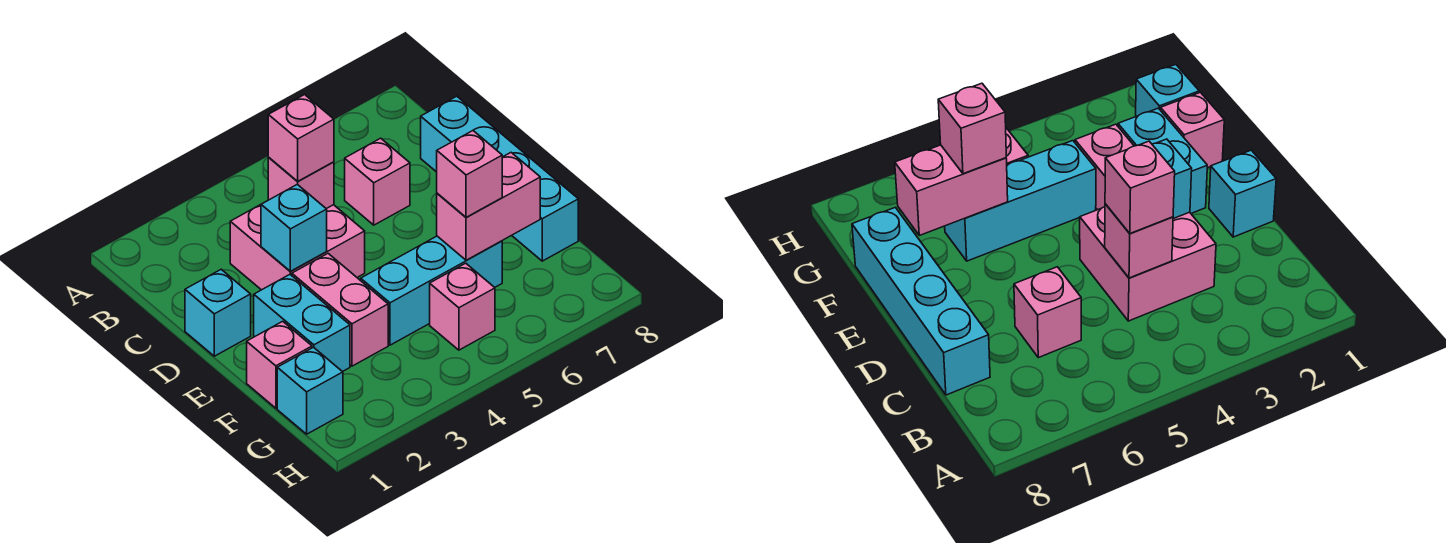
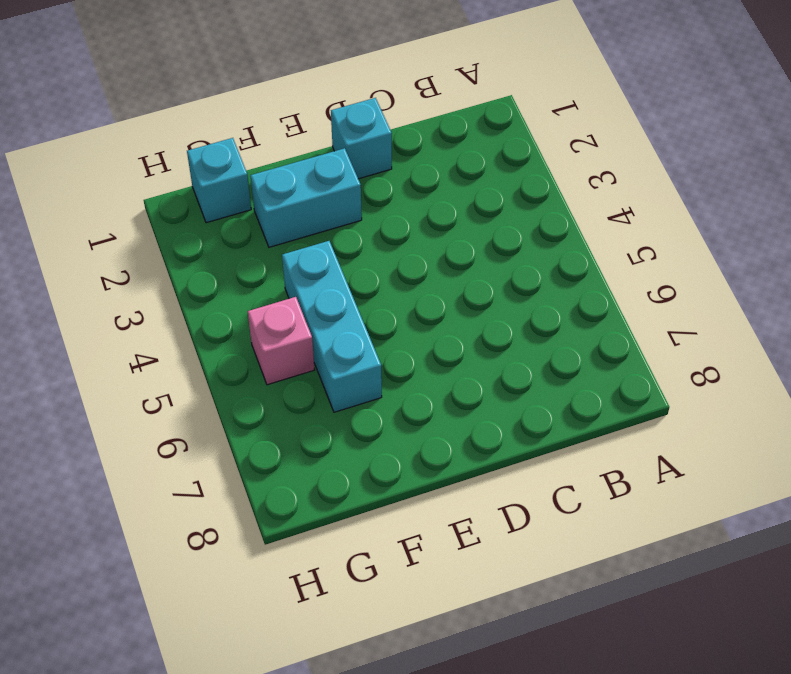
none -> pink 2x2 brick [230,205,365,290]
none -> pink 1x1 brick [345,138,410,225]
none -> cyan 1x4 brick [421,96,578,261]

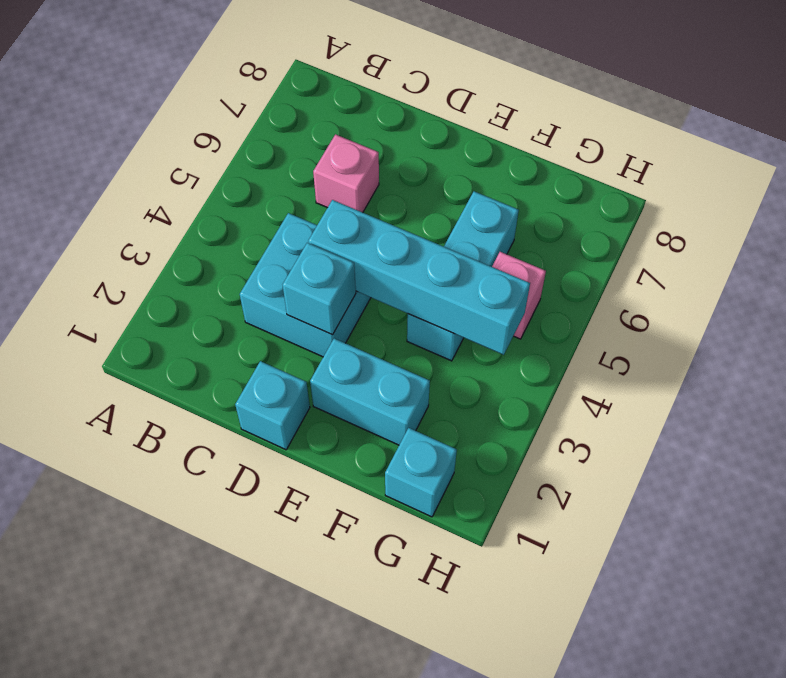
cyan 2x2 brick [240,213,371,357] -> pink 2x2 brick [230,205,365,290]
cyan 1x4 brick [308,200,530,355] -> cyan 1x4 brick moved to [421,96,578,261]
none -> pink 1x2 brick [292,254,388,366]
none -> pink 1x1 brick [247,321,312,408]
none -> pink 1x1 brick [268,157,334,209]

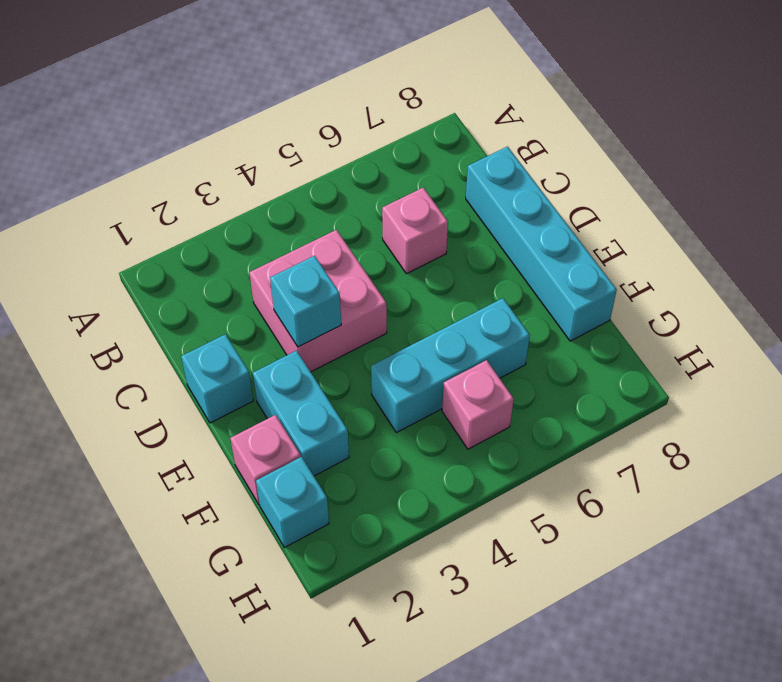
none -> pink 1x2 brick [292,254,388,366]
none -> pink 1x1 brick [268,157,334,209]
none -> pink 1x2 brick [437,153,540,260]

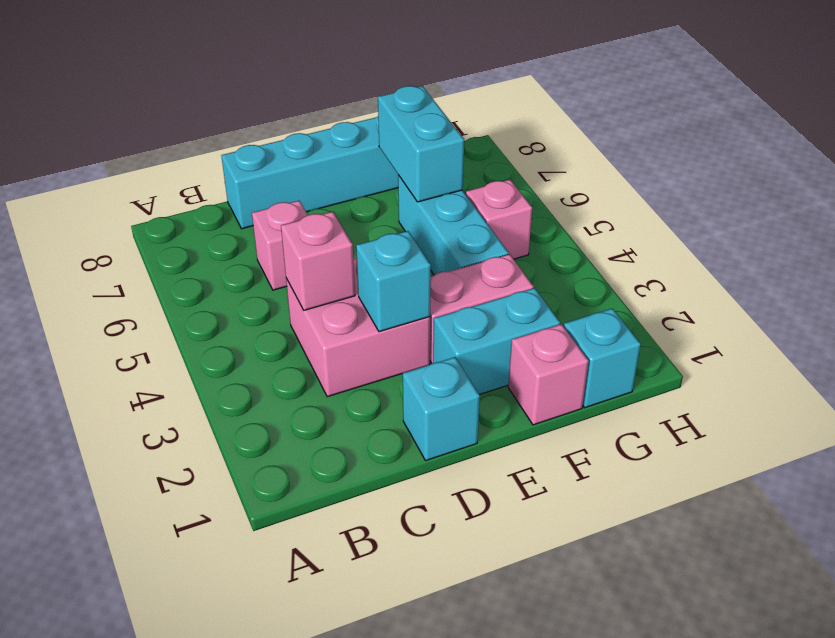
cyan 1x2 brick [378,86,464,202] -> pink 1x2 brick [437,153,540,260]
none -> pink 1x1 brick [268,95,334,181]
none -> pink 1x1 brick [437,131,502,218]

